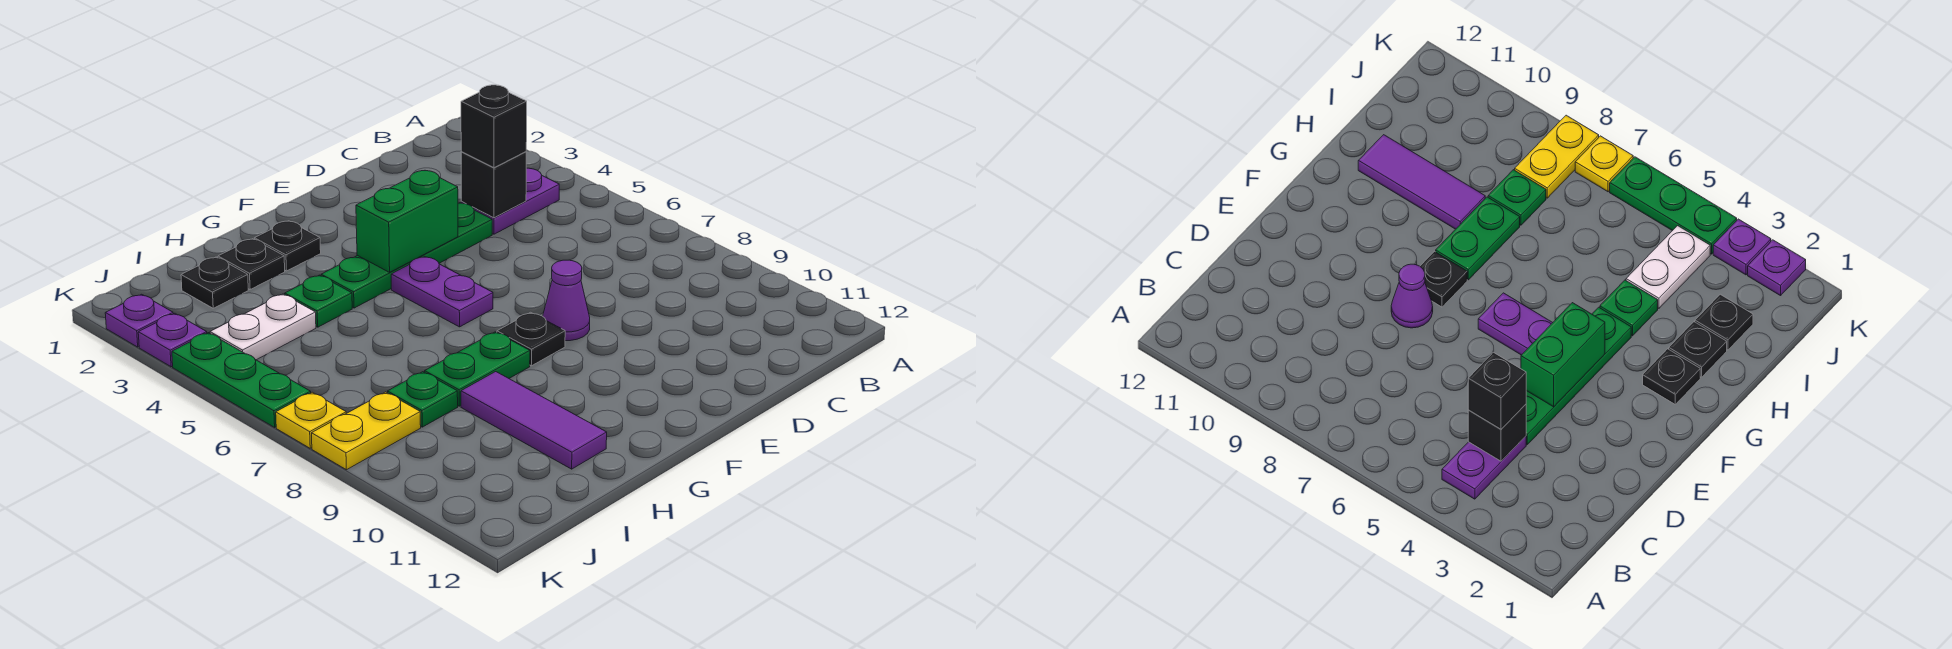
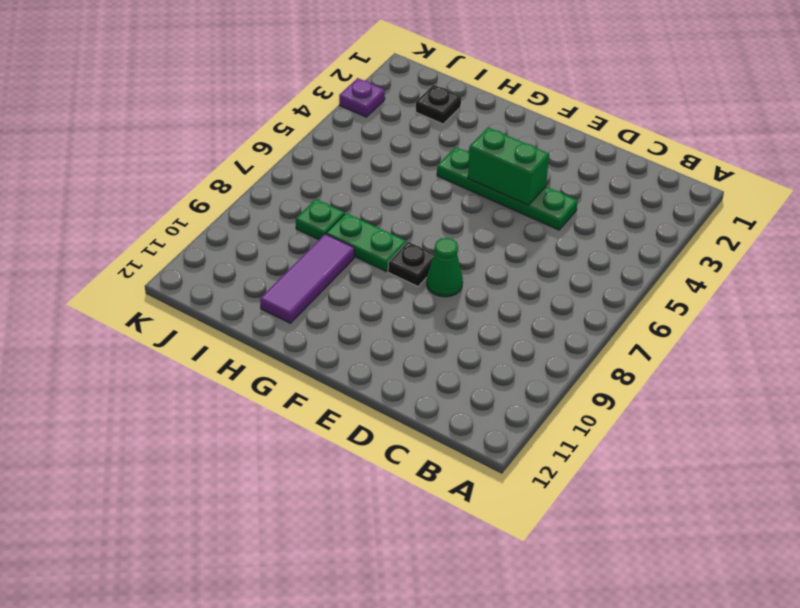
green 1x1 cone [427,238,463,297] -> purple 1x1 cone [543,260,590,341]
none -> purple 1x2 plate [461,168,559,234]
none -> purple 1x2 plate [391,257,493,327]
none -> black 1x1 plate [255,221,321,271]

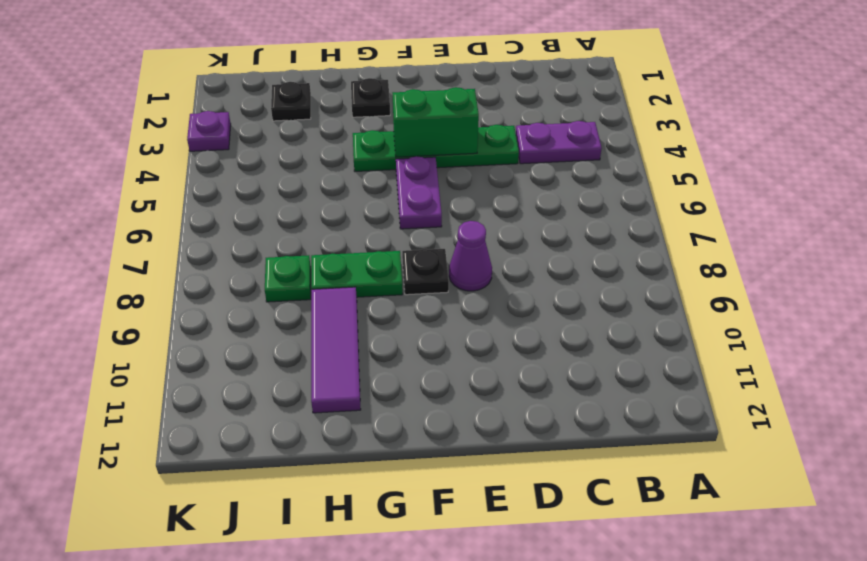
none -> black 1x1 plate [218,239,285,289]
none -> green 1x1 plate [285,275,352,327]
none -> white 1x2 plate [210,294,316,360]

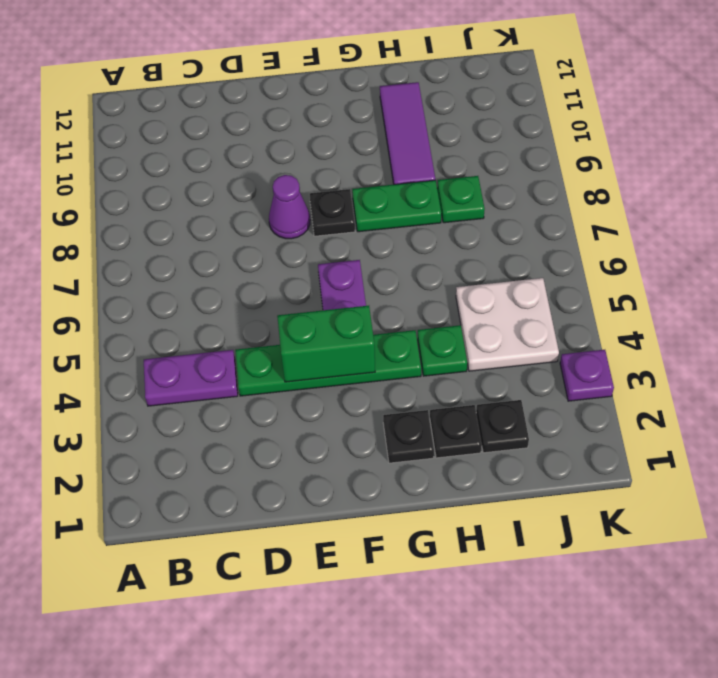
white 2x2 plate [456,278,559,371] -> white 1x2 plate [210,294,316,360]
none -> yellow 1x2 plate [311,392,421,470]
none -> purple 1x1 plate [105,294,173,347]
none -> green 1x3 plate [172,333,311,427]

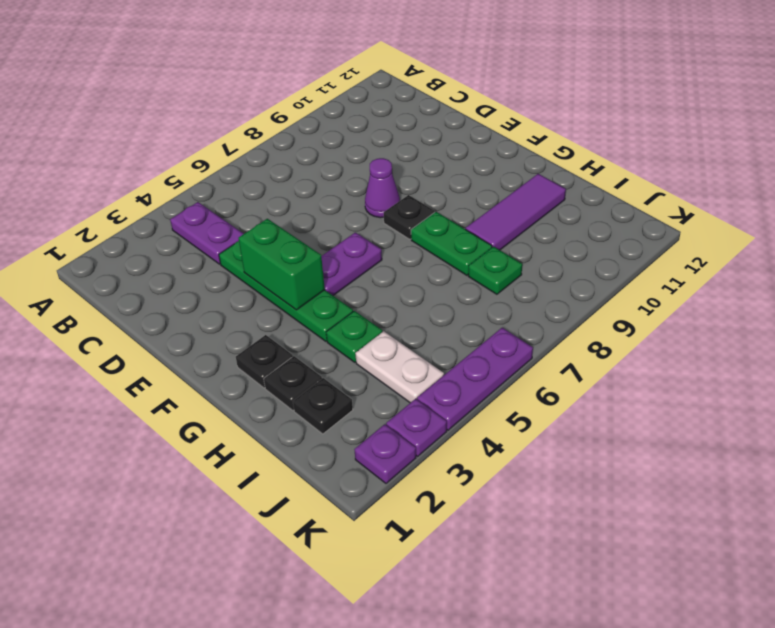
purple 1x3 plate [417,328,533,430] -> green 1x3 plate [172,333,311,427]
none -> yellow 1x2 plate [311,392,421,470]
none -> yellow 1x1 plate [276,392,346,448]
none -> black 1x1 brick [461,152,526,218]

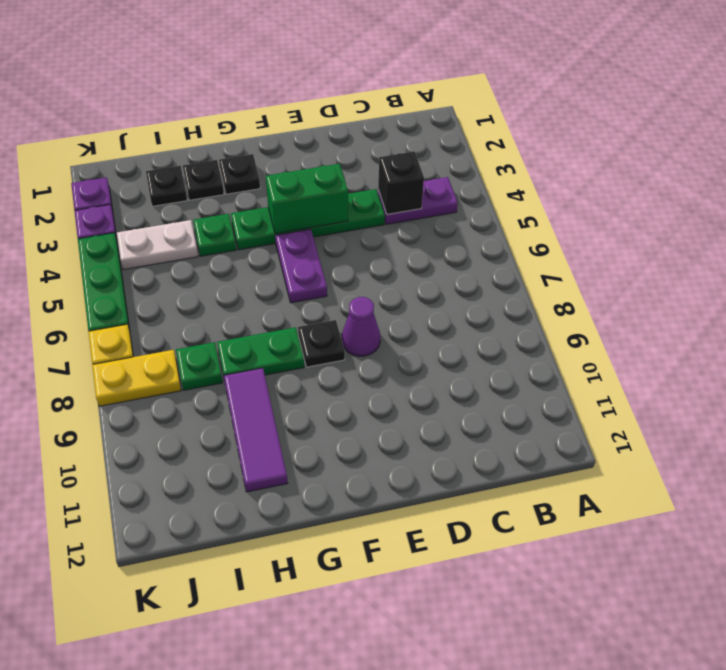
none -> black 1x1 brick [461,85,527,168]

